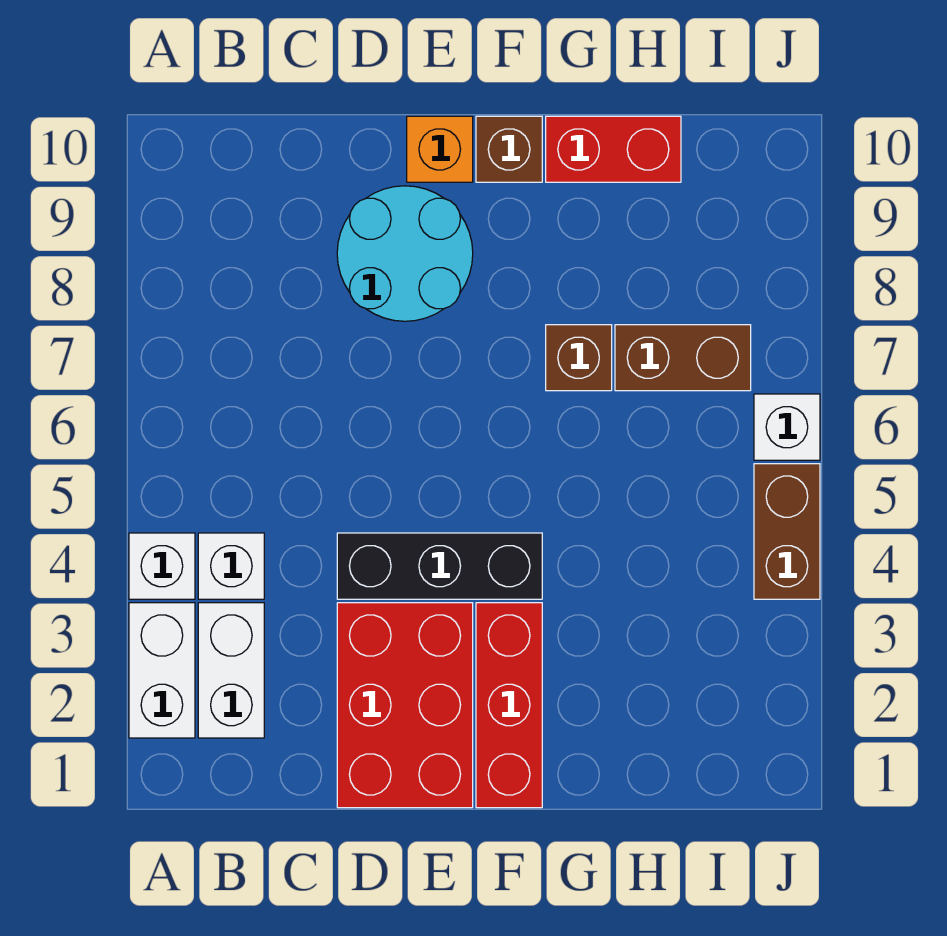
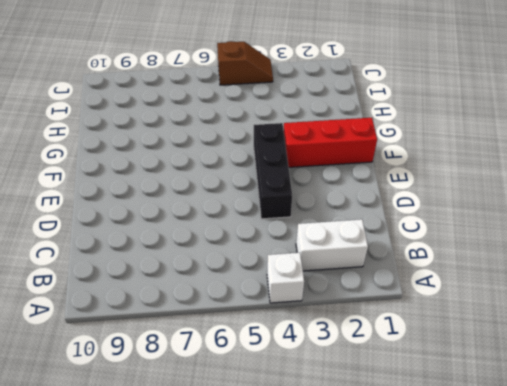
brown 1x2 slope [217,41,273,85] -> brown 1x2 brick [754,464,820,599]
none -> white 1x2 brick [129,603,195,738]
none -> white 1x1 brick [198,533,264,599]
none -> red 2x3 brick [337,603,473,808]

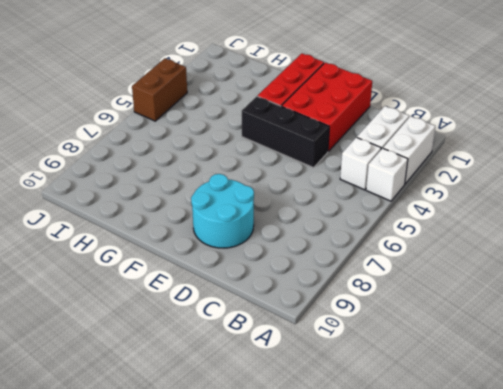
none -> orange 1x1 brick [407,116,473,182]
none -> brown 1x1 brick [476,116,542,182]
none -> brown 1x1 brick [546,325,612,391]

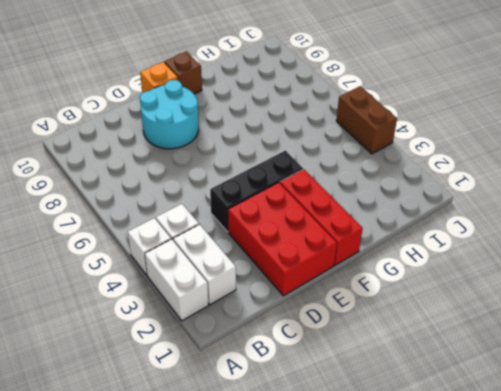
none -> brown 1x1 brick [546,325,612,391]
none -> red 1x2 brick [546,116,681,182]
none -> brown 1x2 brick [615,325,751,391]

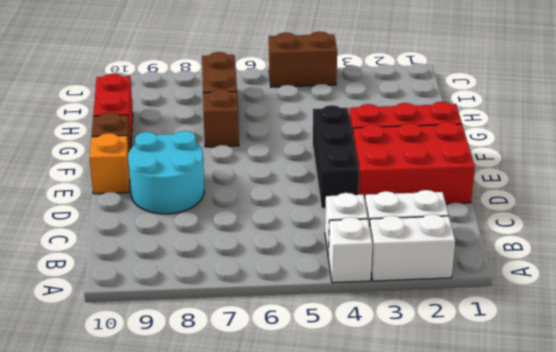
none -> white 1x1 brick [754,394,820,460]

